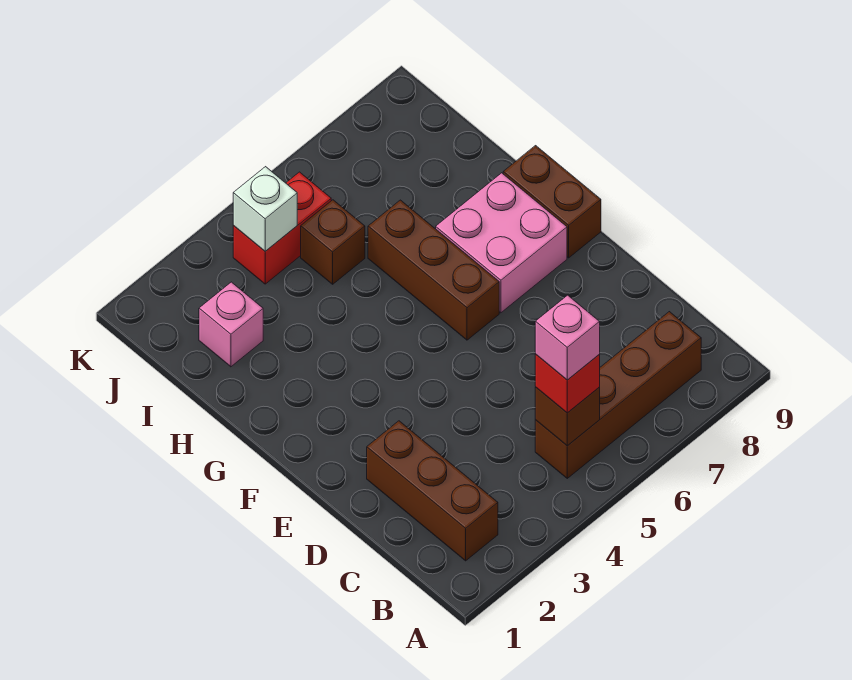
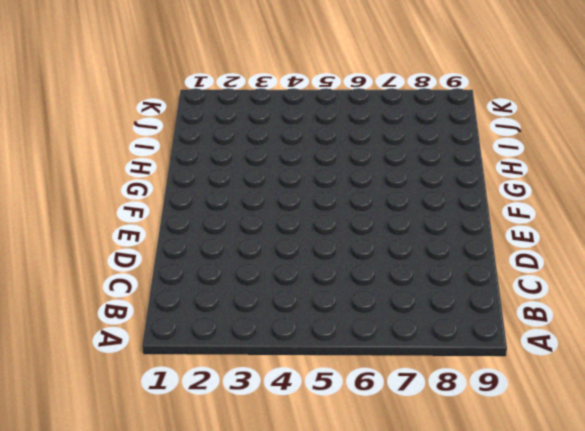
none -> brown 1x3 brick [367,421,498,561]
none -> brown 1x4 brick [535,312,701,478]
none -> brown 1x3 brick [368,200,499,340]

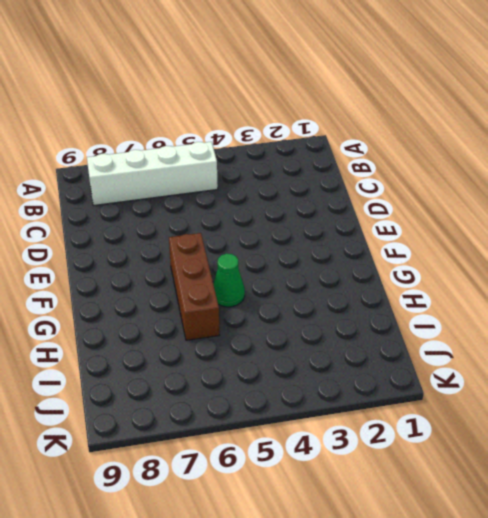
white 1x4 brick [87,142,218,205] -> brown 1x4 brick [535,312,701,478]
green 1x1 cone [213,254,245,307] -> none
none -> brown 1x3 brick [367,421,498,561]
none -> pink 2x2 brick [436,173,567,313]
none -> brown 1x2 brick [503,146,601,258]

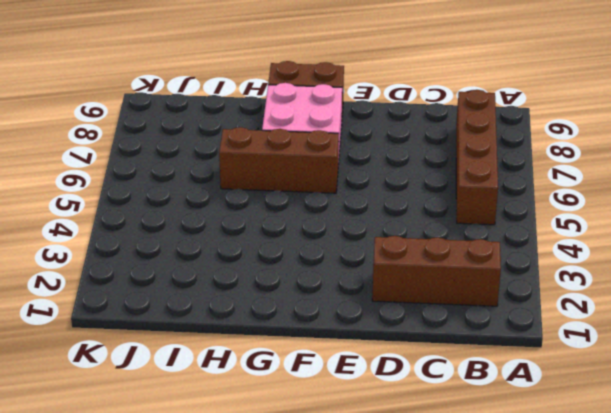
none -> pink 1x1 brick [199,282,263,367]
none -> brown 1x1 brick [301,200,365,284]
none -> red 1x2 brick [233,172,331,284]

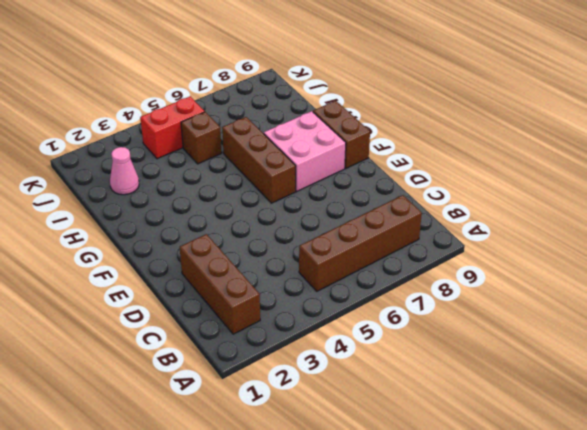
pink 1x1 cone [110,147,139,195] -> pink 1x1 brick [199,282,263,367]
none -> brown 1x1 brick [535,387,600,446]
none -> white 1x1 brick [233,167,297,251]
none -> red 1x1 brick [535,354,600,413]

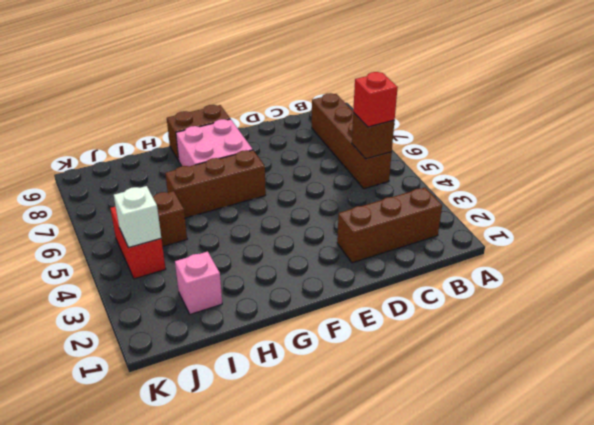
none -> pink 1x1 brick [535,295,600,380]

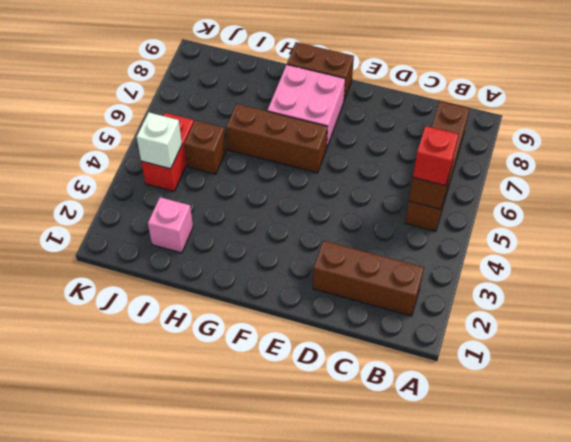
none -> pink 1x1 brick [535,295,600,380]

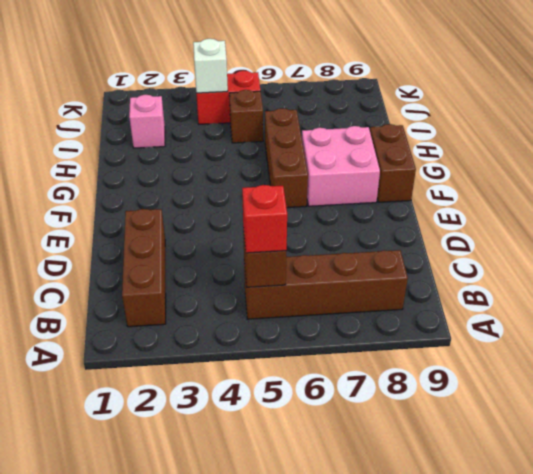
none -> pink 1x1 brick [535,295,600,380]

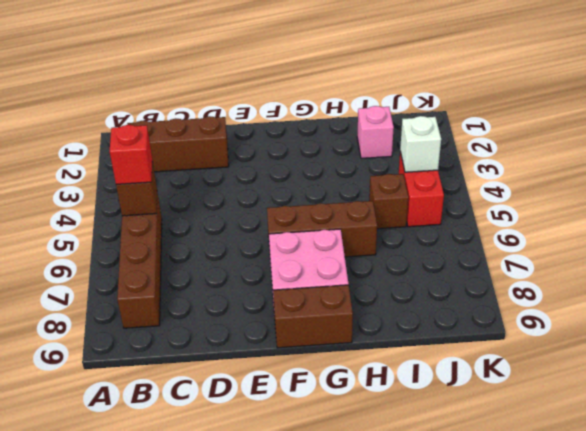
none -> pink 1x1 brick [535,295,600,380]

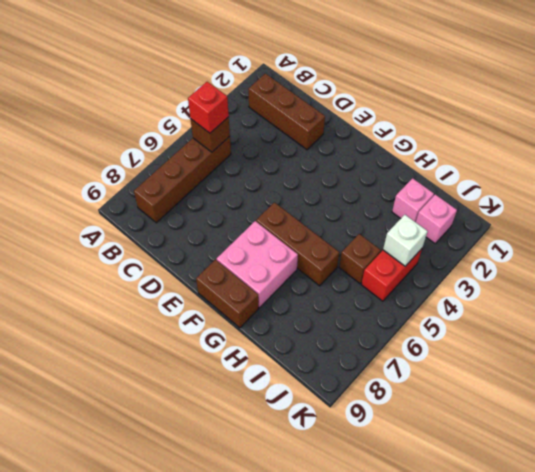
pink 1x1 brick [416,194,457,243] -> pink 1x1 brick moved to [535,295,600,380]

